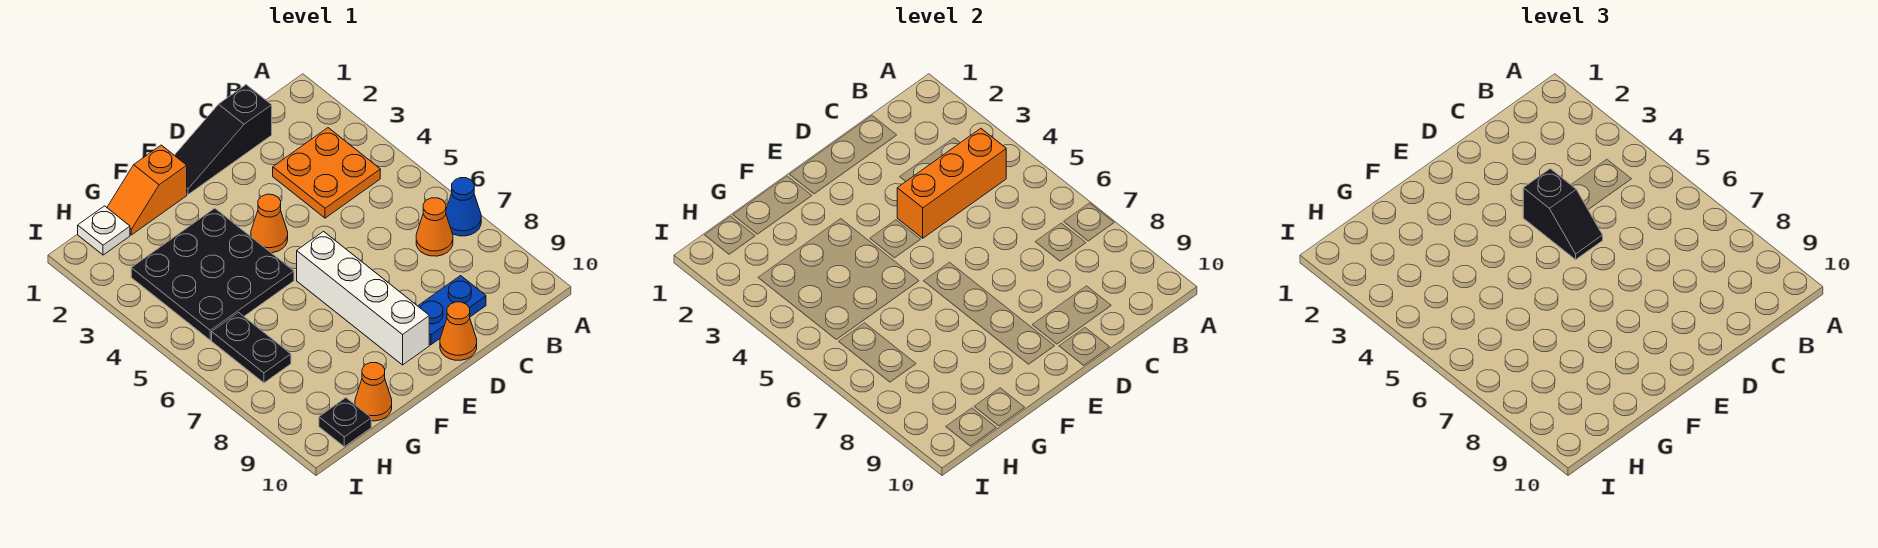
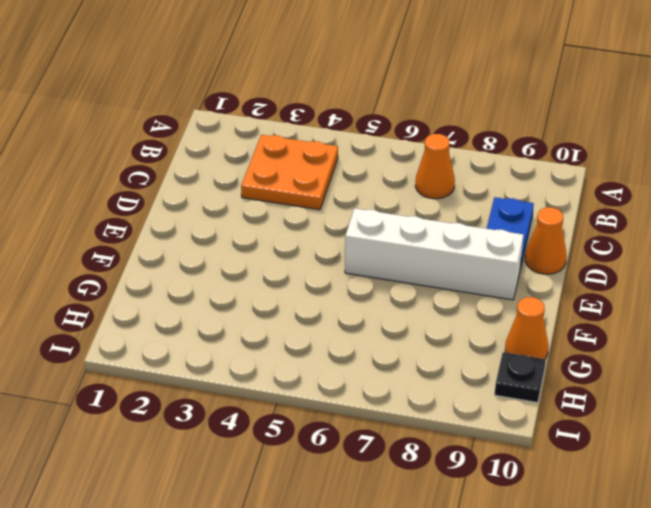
none -> blue 1x1 cone [446,178,481,236]
none -> black 1x3 slope [174,85,272,194]
none -> orange 1x1 cone [251,194,288,253]

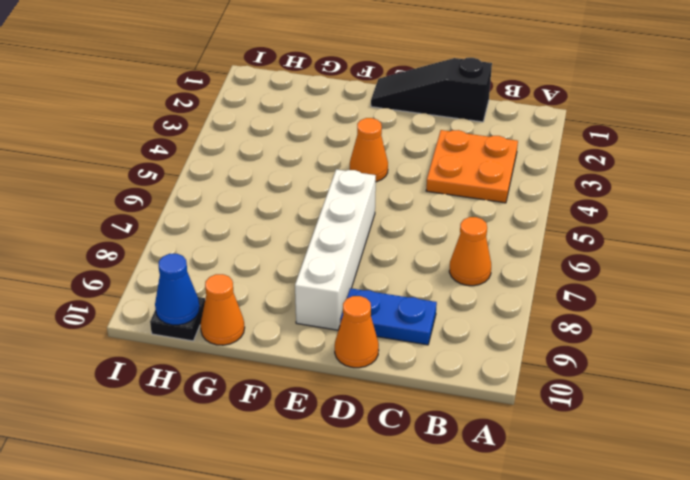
blue 1x1 cone [155,254,199,325] -> blue 1x1 cone moved to [446,178,481,236]
none -> orange 1x2 slope [107,145,187,235]
none -> black 3x3 plate [131,208,294,340]
none -> white 1x1 plate [78,206,130,255]

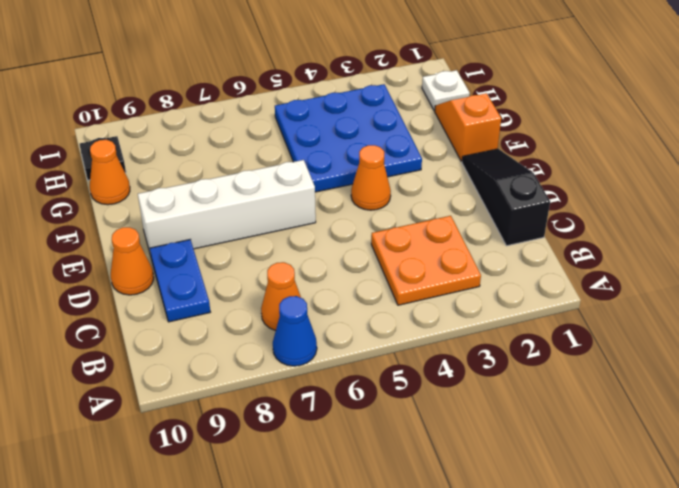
blue 3x3 plate [275,84,422,192] -> black 3x3 plate [131,208,294,340]
none -> black 1x2 plate [212,313,291,383]
none -> orange 1x3 brick [897,128,1006,238]
none -> black 1x2 slope [1523,169,1603,259]

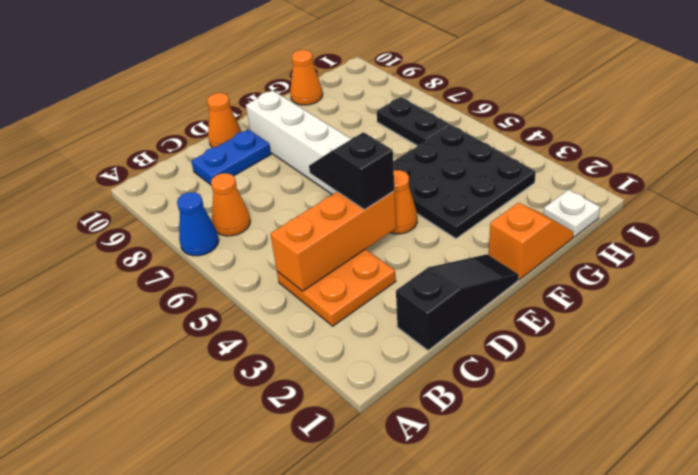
none -> black 1x1 plate [319,398,371,447]

